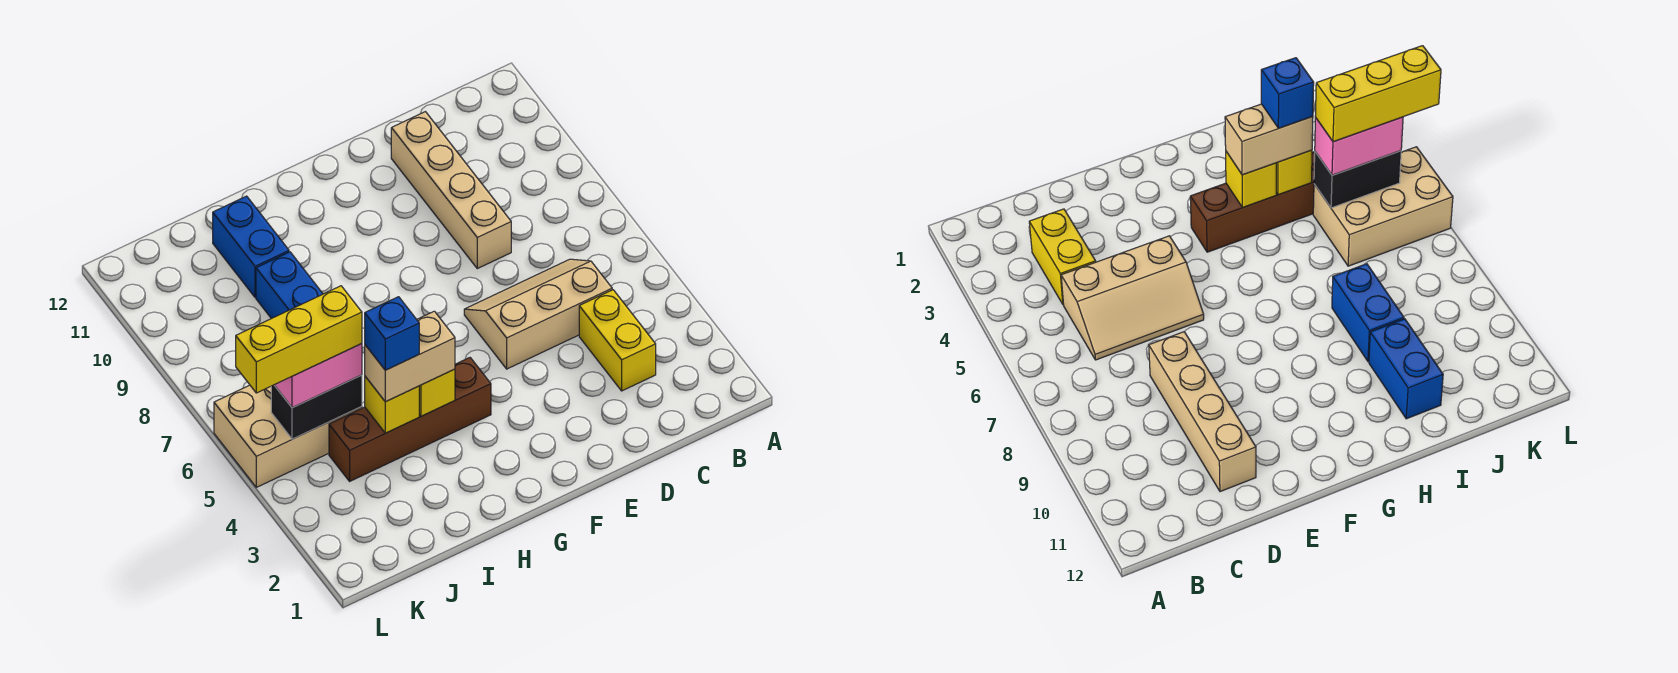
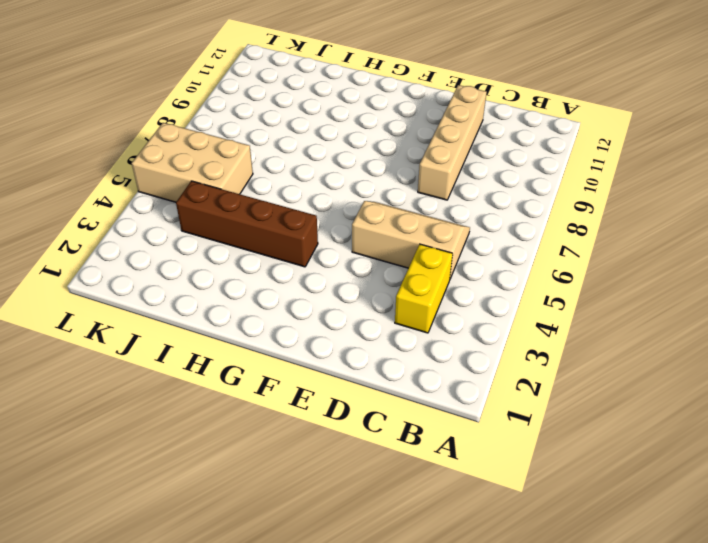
none -> blue 1x2 brick [256,252,323,319]
none -> blue 1x2 brick [213,196,289,297]
none -> yellow 1x1 brick [419,369,455,416]

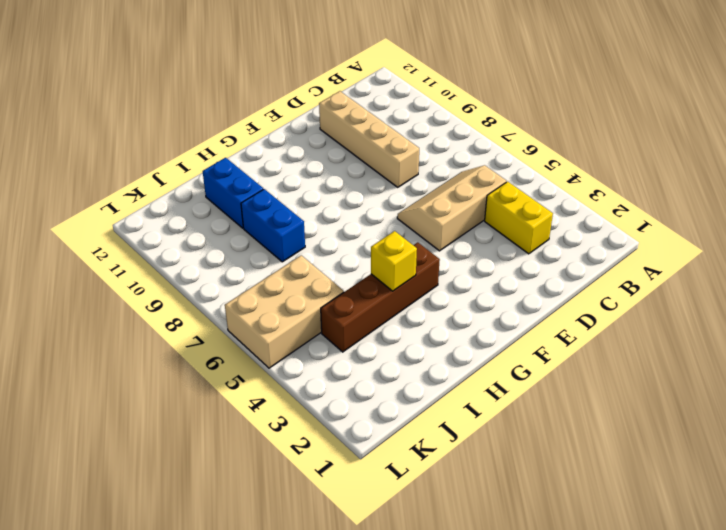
none -> yellow 1x1 brick [365,377,419,433]
none -> black 1x2 brick [271,375,362,439]
none -> tan 1x2 brick [365,311,455,402]

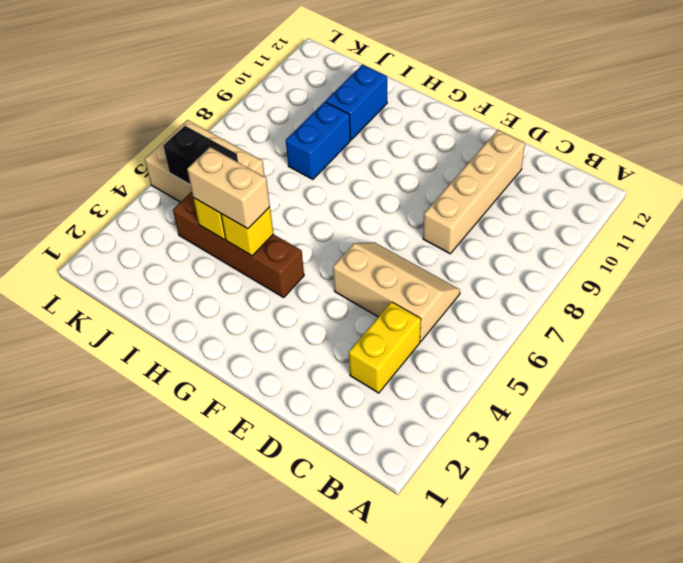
none -> pink 1x2 brick [275,344,362,408]
none -> blue 1x1 brick [365,297,419,370]
none -> yellow 1x3 brick [236,286,362,393]

